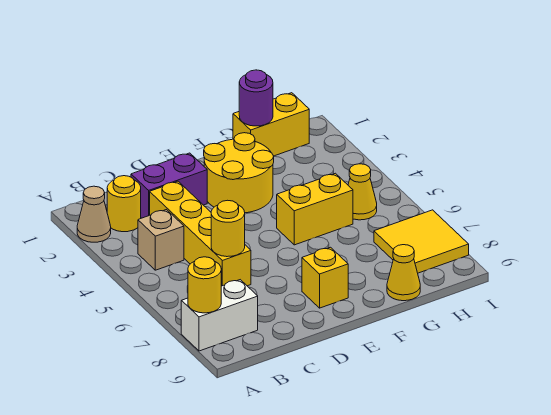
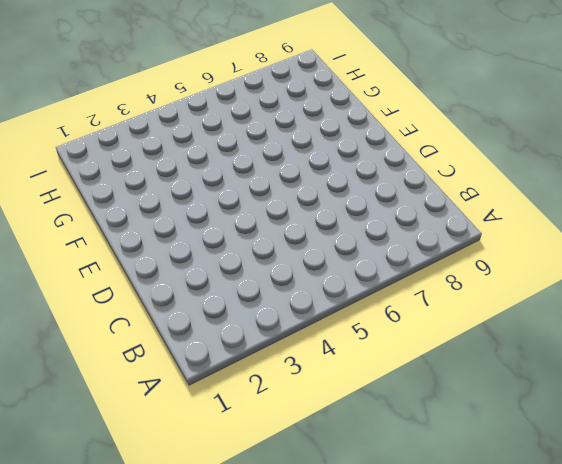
none -> tan 1x1 cone [77,186,111,242]
none -> white 1x2 brick [181,280,258,351]
none -> yellow 1x1 round brick [107,176,141,232]

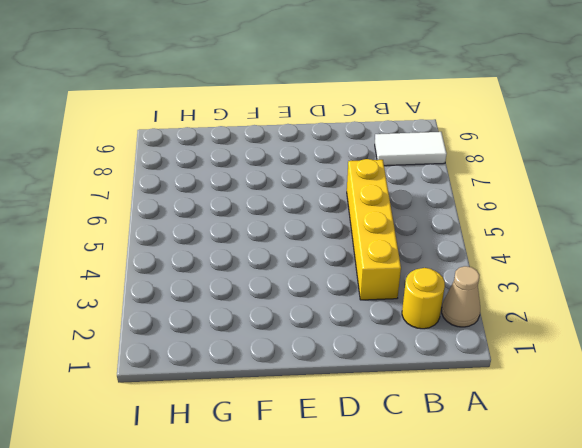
white 1x2 tile [375,132,447,166] -> white 1x2 brick [181,280,258,351]
none -> tan 1x1 brick [138,210,184,270]
none -> purple 1x2 brick [131,153,207,218]
none -> yellow 2x2 round brick [204,133,274,213]

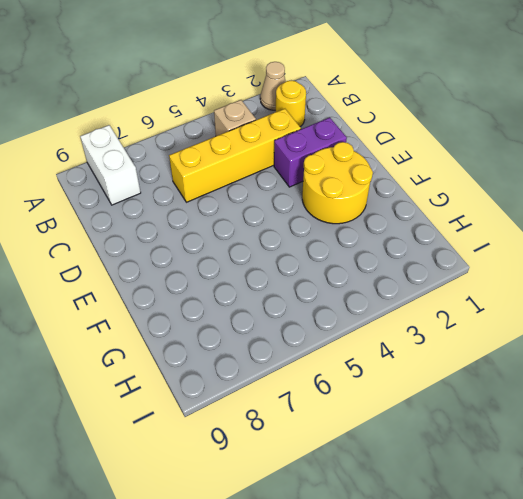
purple 1x2 brick [274,117,347,187] -> purple 1x2 brick turned to [131,153,207,218]
none -> yellow 1x1 brick [302,247,348,308]
none -> yellow 1x2 brick [277,173,353,245]
none -> yellow 1x2 brick [233,93,309,156]

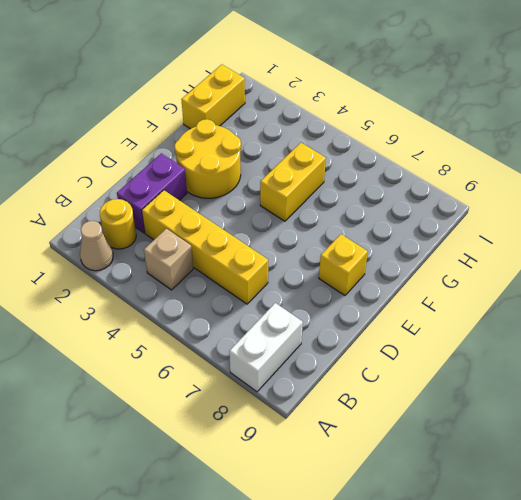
none -> yellow 1x1 cone [387,245,420,301]
none -> yellow 1x1 cone [348,164,377,220]
none -> yellow 2x2 tile [374,210,469,273]

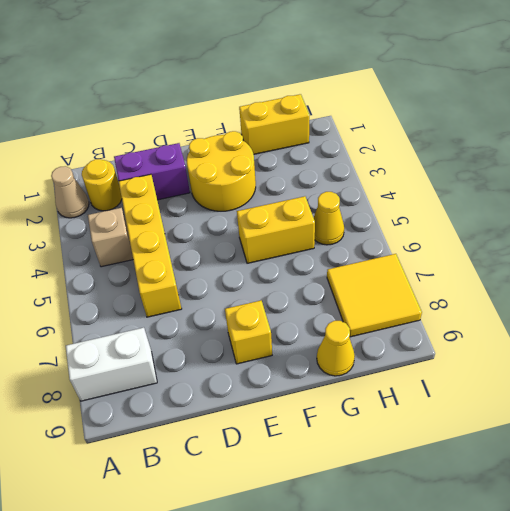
none -> yellow 1x1 round brick [188,257,221,313]
none -> yellow 1x1 round brick [211,200,245,257]
none -> purple 1x1 round brick [239,70,273,126]

